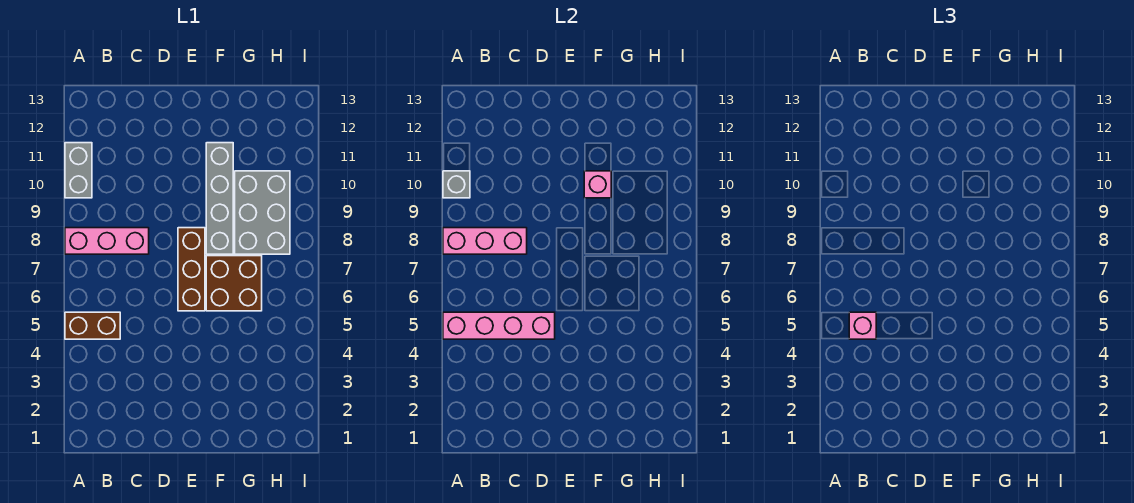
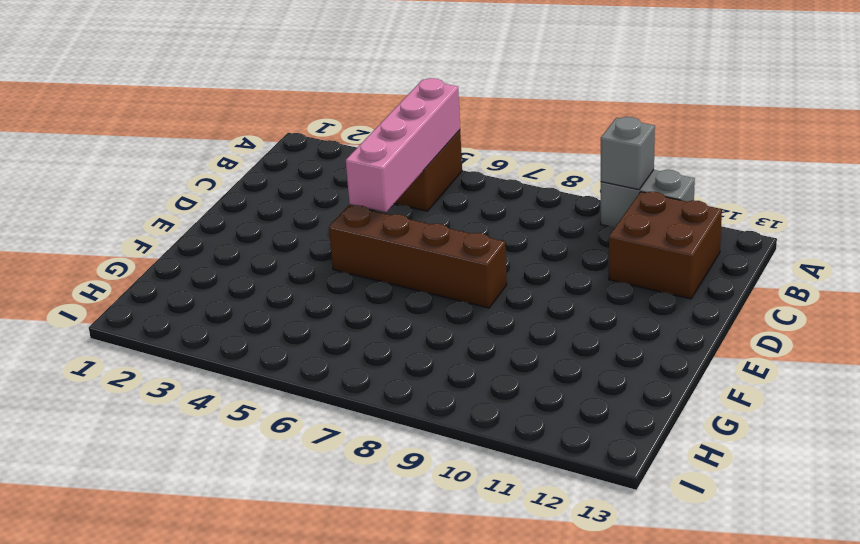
brown 2x2 brick [609,192,722,299] -> brown 2x2 brick moved to [206,256,262,311]
brown 1x4 brick [329,205,507,308] -> brown 1x3 brick [178,228,205,311]
none -> pink 1x3 brick [65,228,149,254]
none -> grey 1x4 brick [206,143,233,254]
none -> grey 2x3 brick [235,171,290,254]

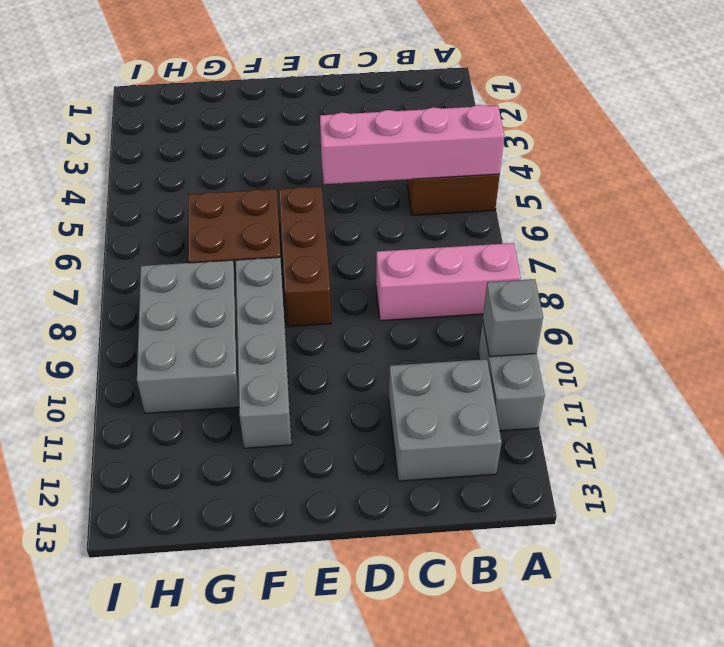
grey 2x2 brick [389,359,502,481] -> none
none -> pink 1x3 brick [443,228,527,254]
none -> pink 1x1 brick [584,171,611,198]
none -> pink 1x1 brick [849,312,876,339]

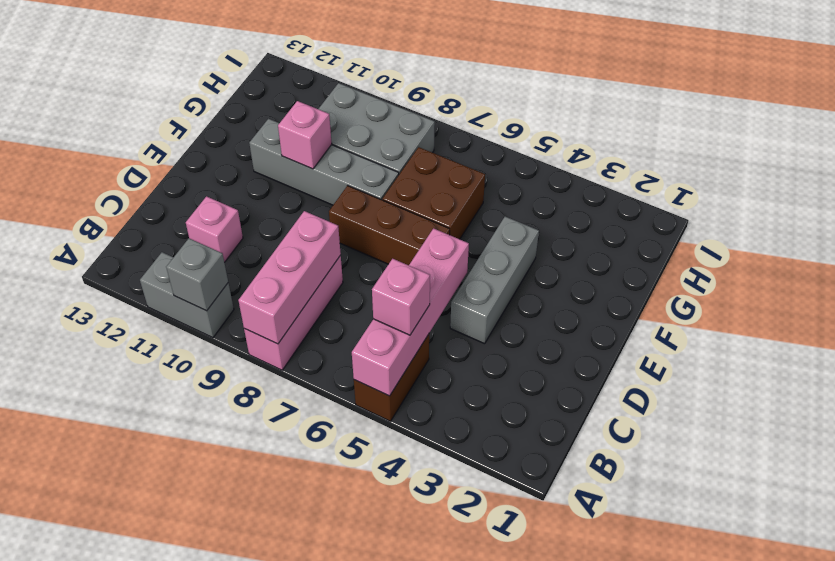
pink 1x1 brick [186,196,243,262] -> none
grey 1x3 brick [450,217,539,344] -> none

